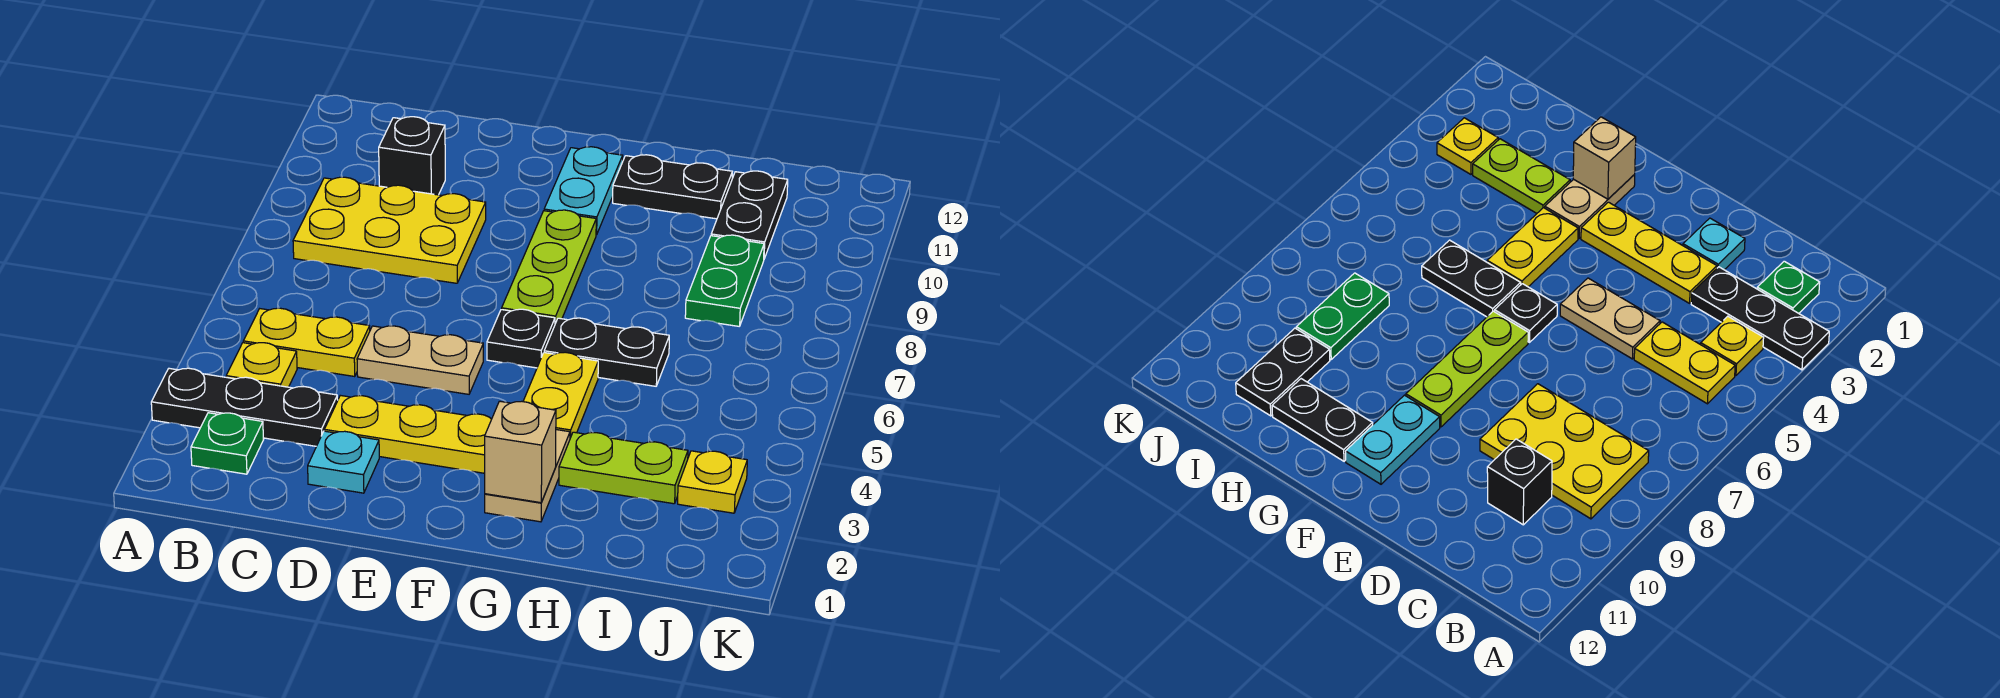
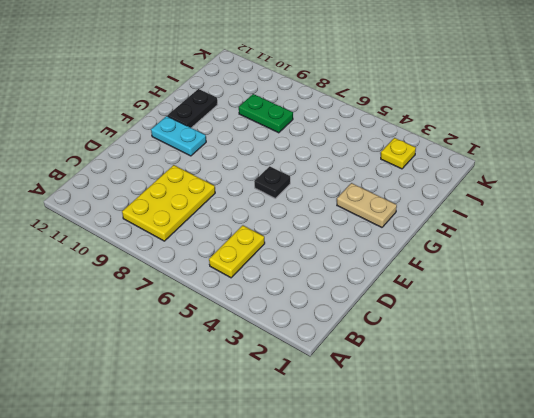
none -> black 1x3 plate [151,368,338,446]
none -> green 1x1 plate [191,413,264,474]
none -> yellow 1x1 plate [226,343,297,387]

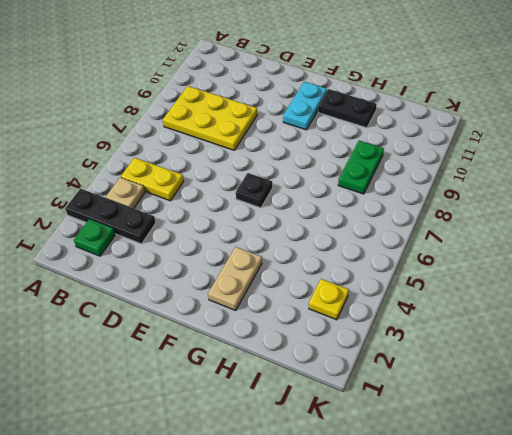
tan 1x1 plate [106,177,145,208] -> yellow 1x1 plate [226,343,297,387]
none -> black 1x1 brick [379,117,445,195]
none -> cyan 1x1 plate [308,431,379,493]
none -> yellow 1x3 plate [324,395,492,473]

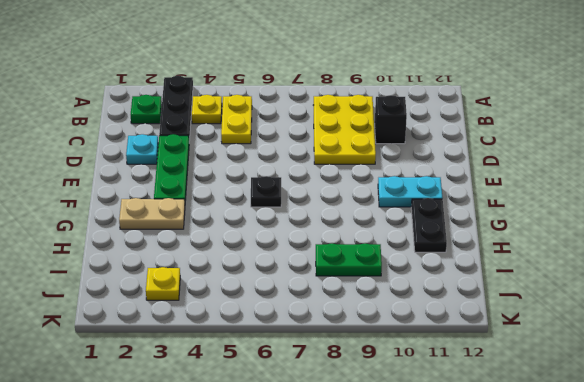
green 1x3 plate [154,134,189,200] -> yellow 1x3 plate [324,395,492,473]
none -> tan 1x2 plate [357,326,483,394]
none -> lime 1x3 plate [502,210,596,324]
none -> yellow 1x2 plate [523,352,598,438]

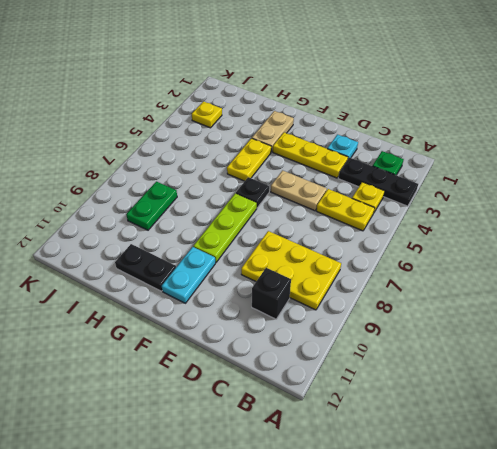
none -> black 1x2 plate [544,318,669,386]
none -> lime 1x2 plate [559,432,688,504]
none -> black 1x2 plate [711,171,788,259]

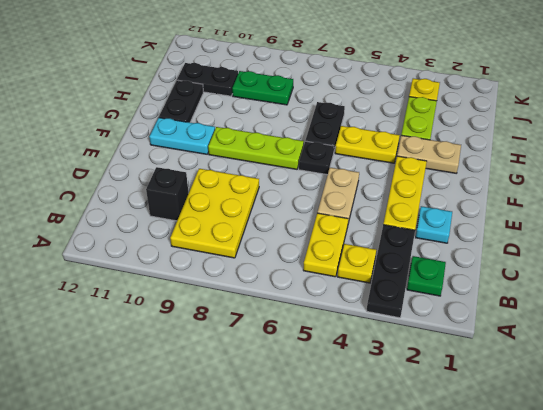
none -> tan 1x1 brick [485,401,556,503]

